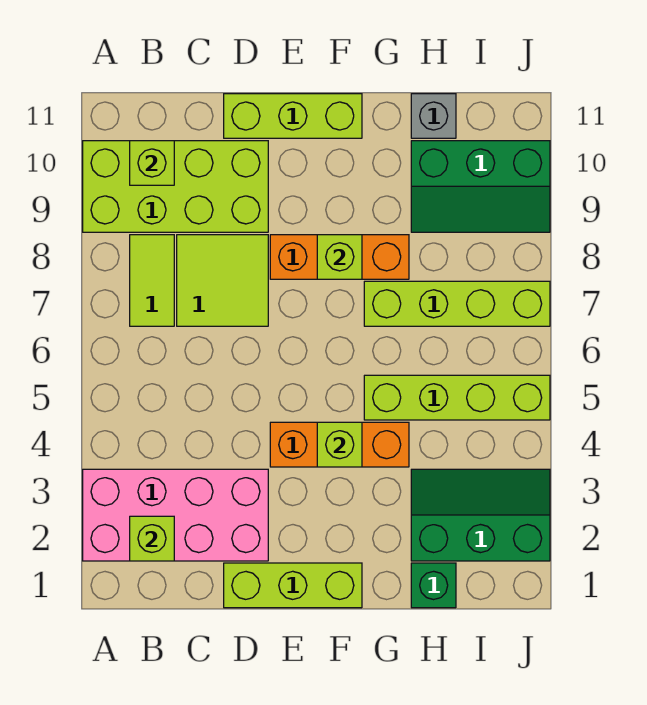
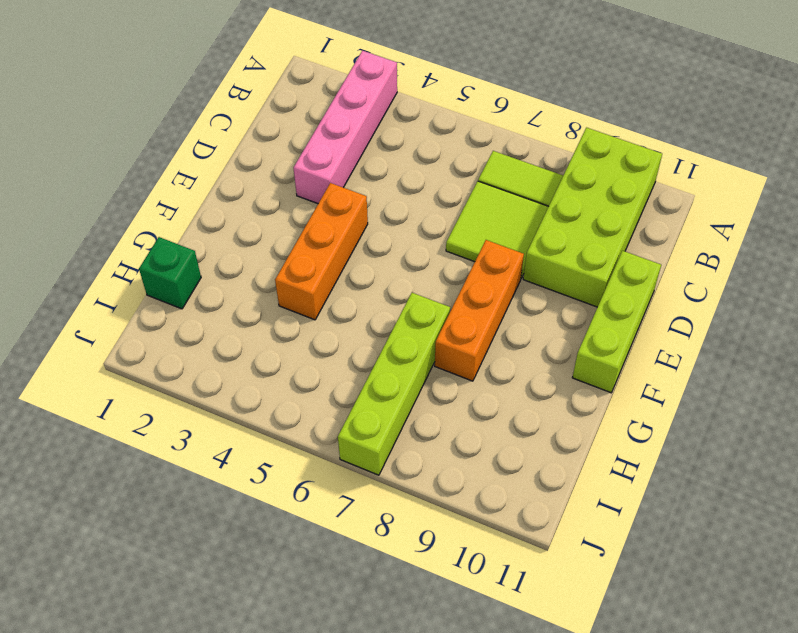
pink 1x4 brick [294,51,397,204] -> pink 2x4 brick [83,469,268,561]
none -> lime 1x3 brick [224,563,362,608]
none -> lime 1x4 brick [364,375,550,420]
none -> green 2x3 slope [411,469,550,561]

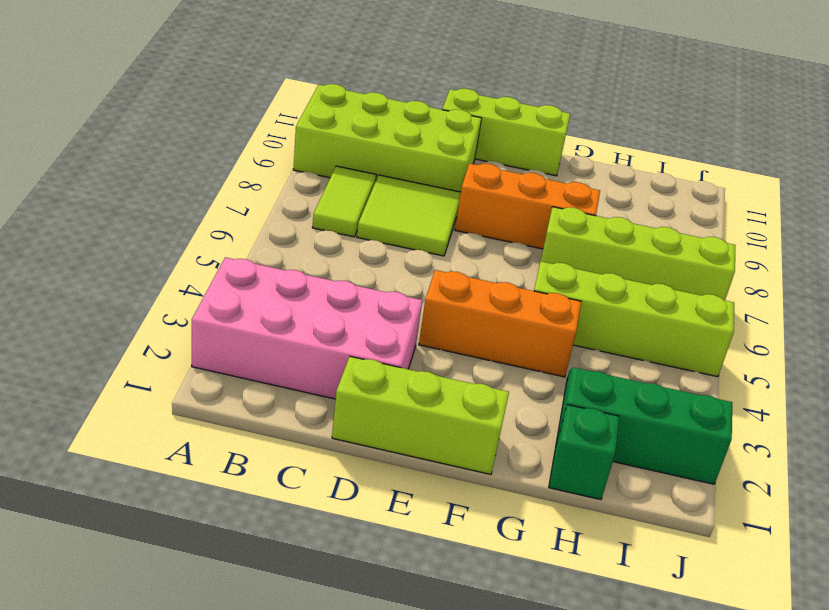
none -> green 2x3 slope [411,141,550,232]
none -> grey 1x1 brick [411,94,456,138]
none -> lime 1x1 brick [130,516,174,561]

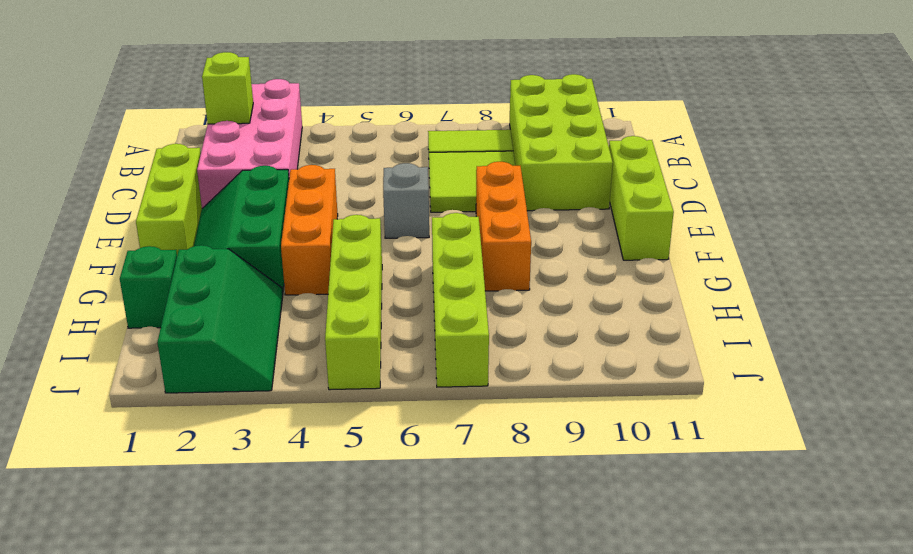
green 2x3 slope [194,166,289,295] -> green 2x3 slope moved to [411,141,550,232]
grey 1x1 brick [383,163,429,238] -> grey 1x1 brick moved to [411,94,456,138]
none -> lime 1x1 brick [130,141,174,185]
none -> lime 1x1 brick [317,422,362,467]
none -> lime 1x1 brick [317,235,362,279]

